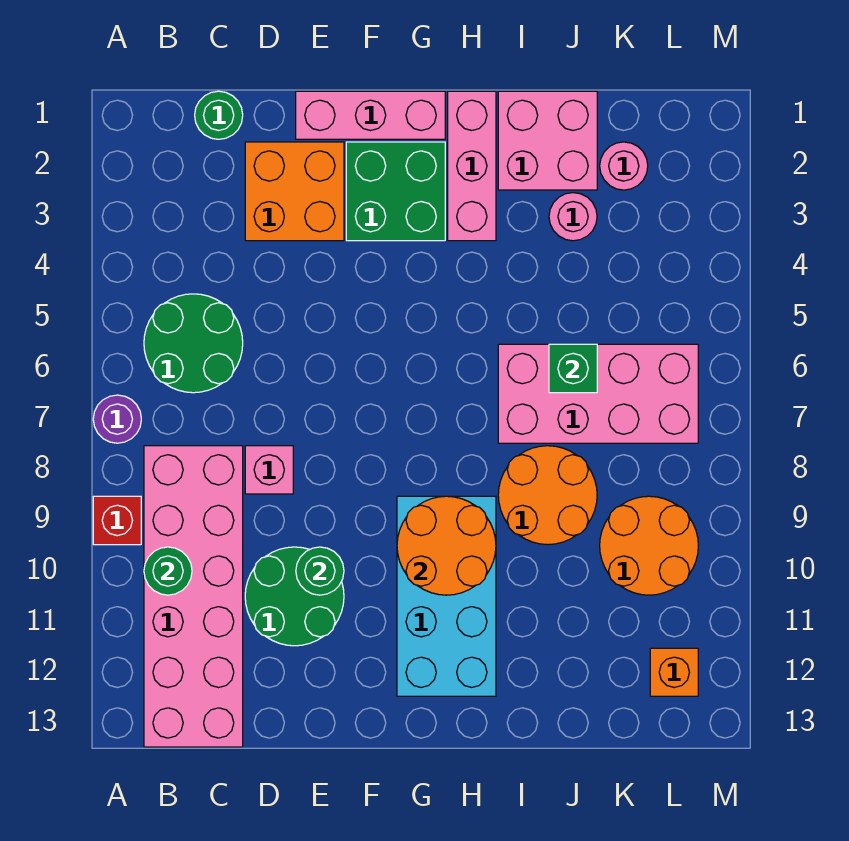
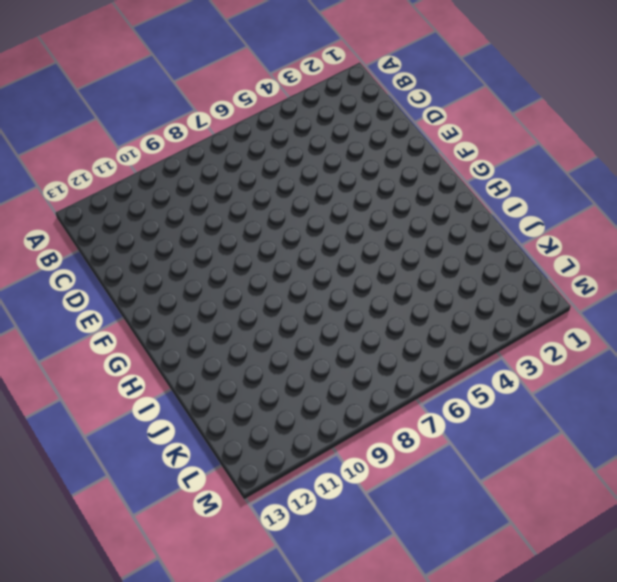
none -> purple 1x1 round brick [93,395,141,443]
none -> red 1x1 brick [93,496,141,545]
none -> green 2x2 round brick [144,294,243,393]

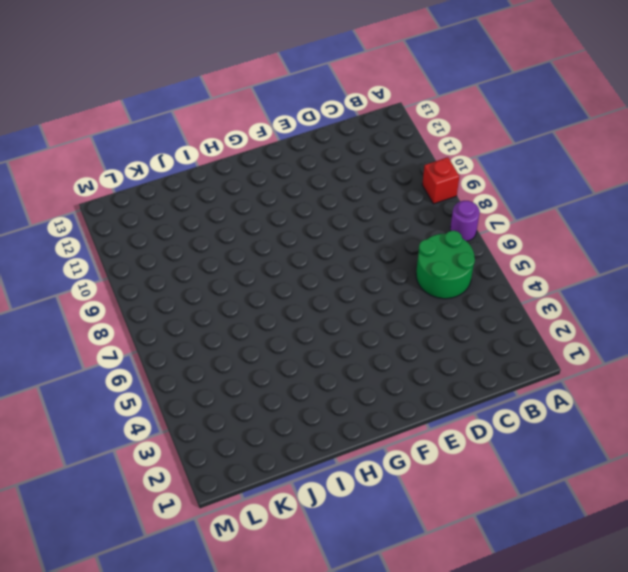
none -> pink 2x6 brick [144,446,243,747]
none -> green 1x1 round brick [195,91,243,139]
none -> orange 2x2 brick [245,142,344,241]

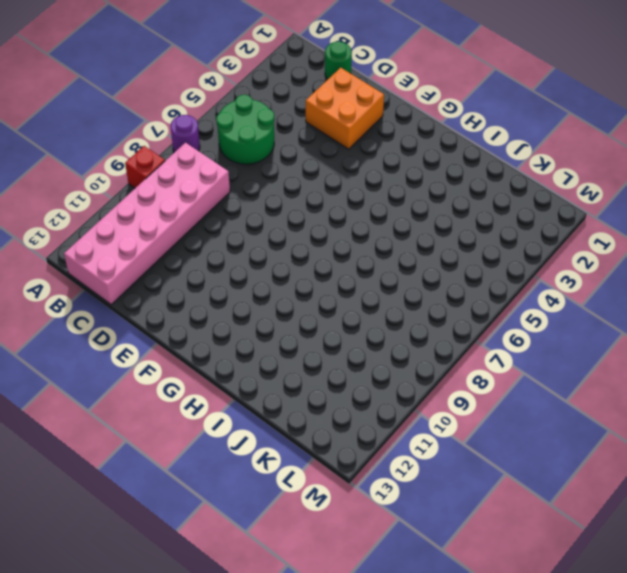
none -> pink 1x1 brick [245,446,293,494]
none -> green 2x2 round brick [245,547,344,646]
none -> pink 1x3 brick [296,91,445,139]

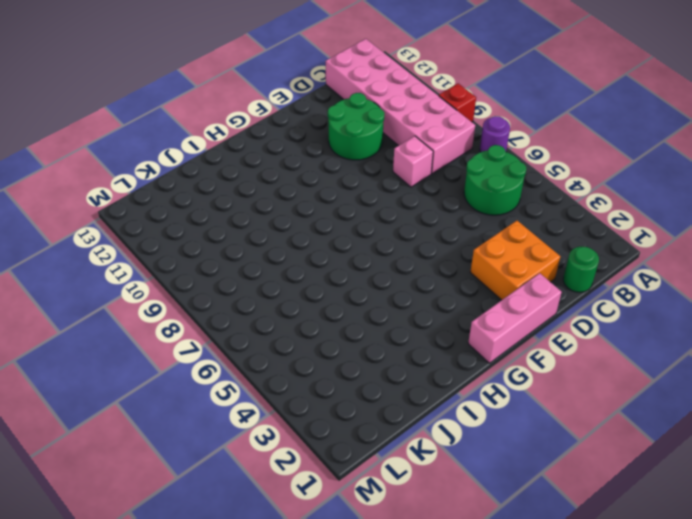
none -> green 2x2 brick [346,142,445,241]
none -> cyan 2x4 brick [397,496,496,696]
none -> pink 1x3 brick [448,91,496,241]

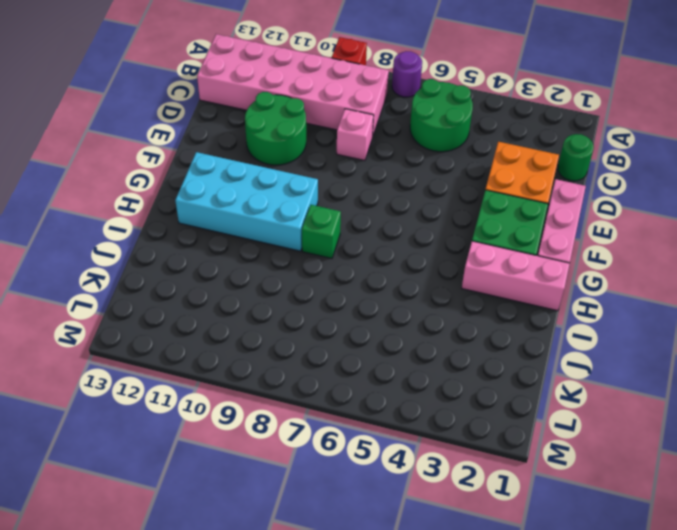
green 1x1 brick [302,205,341,258] -> green 1x1 brick moved to [549,344,597,393]
none -> pink 2x2 brick [498,91,597,190]
none -> pink 2x4 brick [498,344,698,443]
none -> orange 2x2 round brick [498,446,597,545]

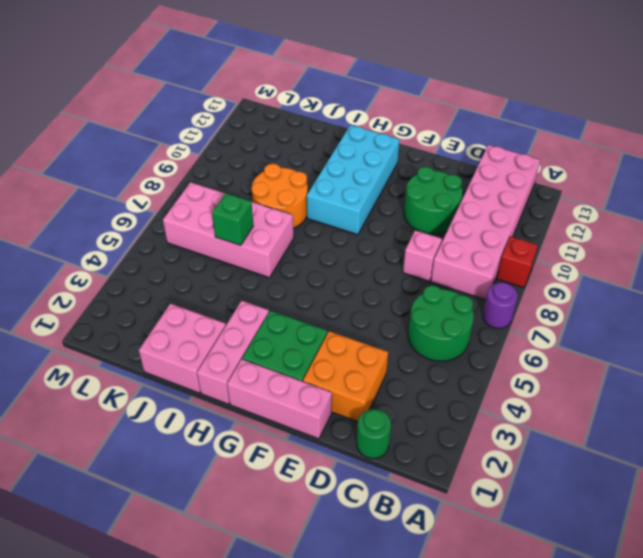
none -> pink 1x1 round brick [549,193,597,241]
none -> pink 1x1 round brick [600,142,648,190]
none -> orange 2x2 round brick [600,496,698,595]

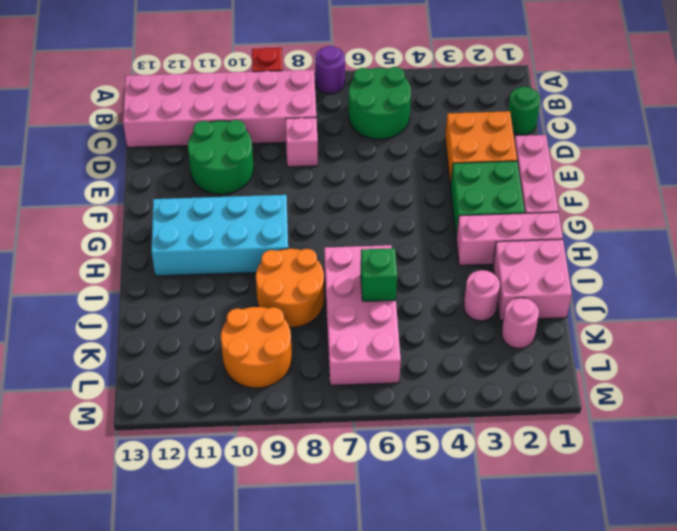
none -> orange 1x1 brick [650,648,698,696]
none -> green 1x1 round brick [144,547,192,595]
none -> green 1x1 round brick [296,547,344,595]

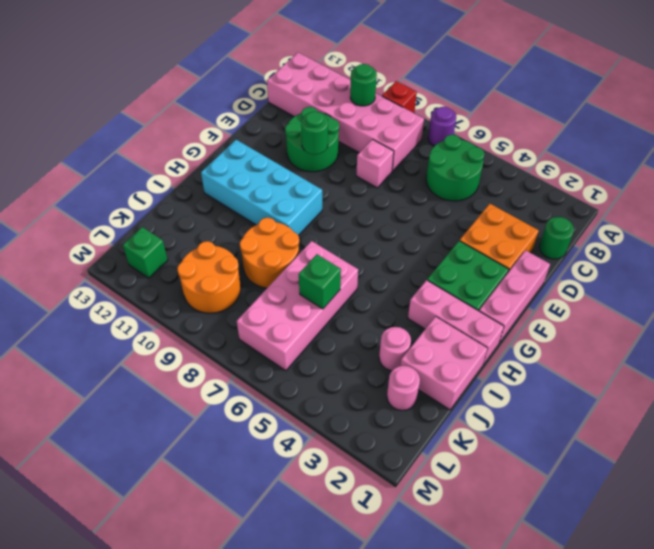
green 1x1 brick [123,227,168,278] -> orange 1x1 brick [650,648,698,696]
none -> orange 2x2 round brick [397,496,496,595]

